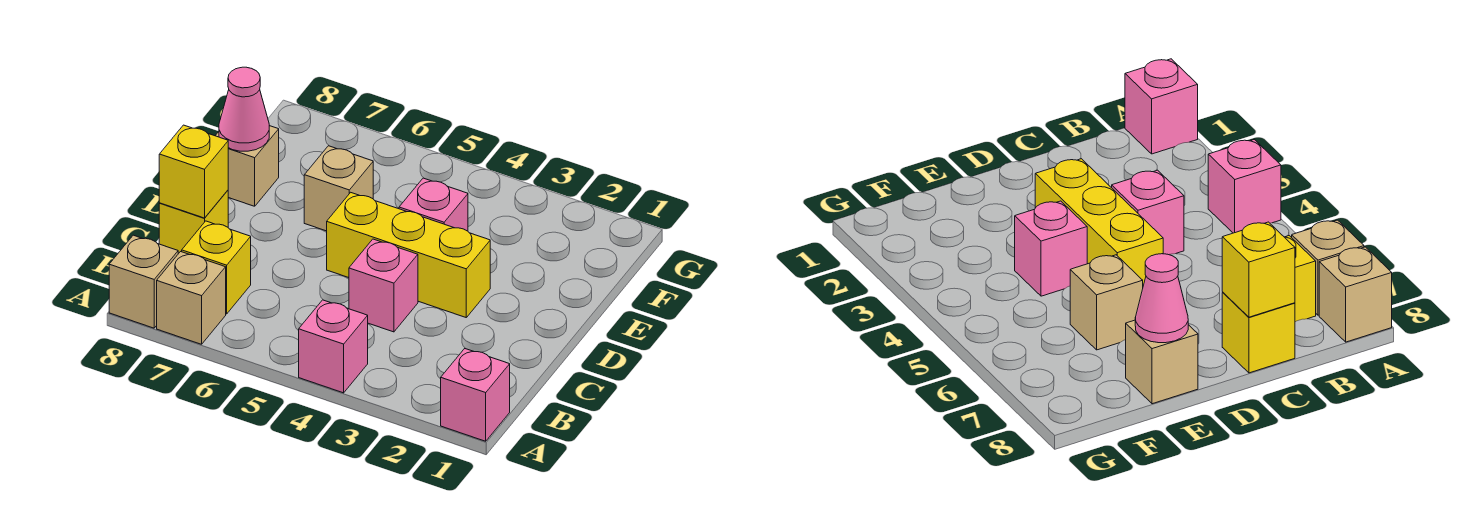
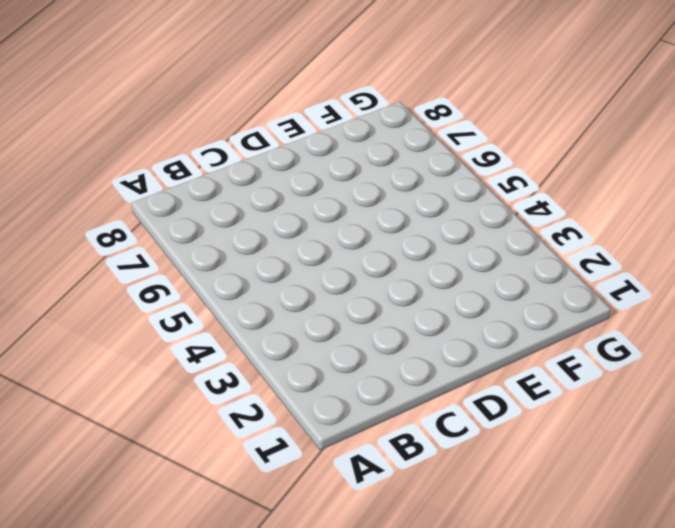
none -> pink 1x1 brick [441,349,510,441]
none -> pink 1x1 brick [299,300,368,393]
none -> tan 1x1 brick [157,252,226,344]

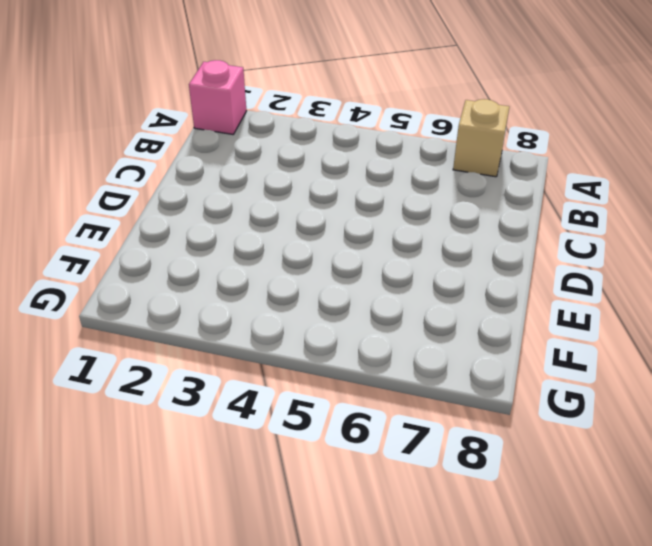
none -> pink 1x1 brick [299,300,368,393]
none -> tan 1x1 brick [109,235,178,328]
none -> yellow 1x1 brick [182,221,251,314]

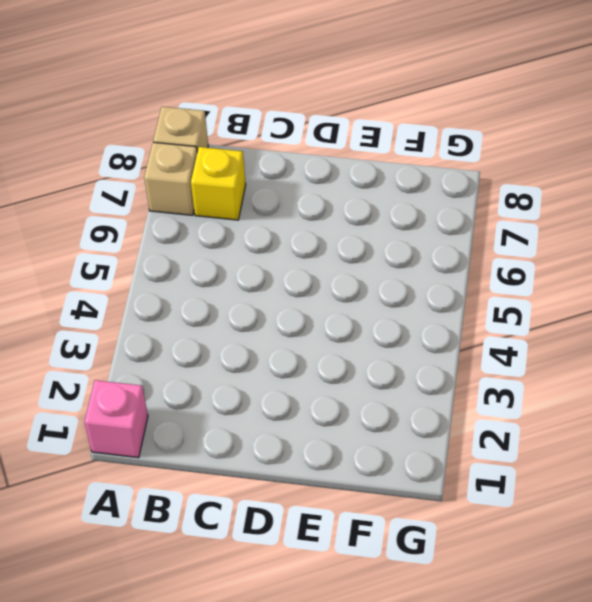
none -> pink 1x1 brick [299,300,368,393]
none -> pink 1x1 brick [349,239,418,332]
none -> yellow 1x1 brick [159,190,228,254]

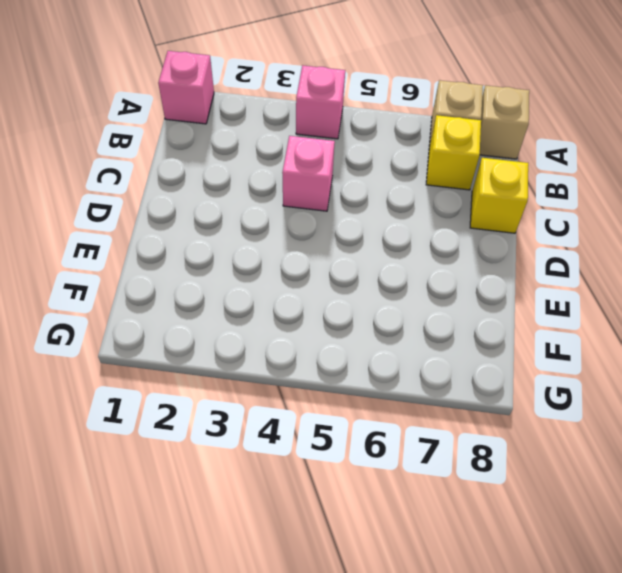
none -> yellow 1x3 brick [327,192,490,317]
none -> pink 1x1 brick [399,178,468,231]
none -> tan 1x1 brick [304,146,373,231]

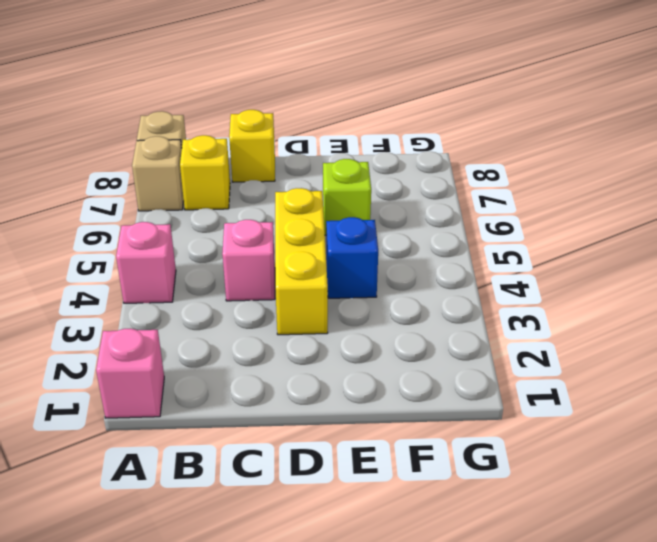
blue 1x1 brick [326,217,378,298] -> pink 1x1 brick [399,178,468,231]
lime 1x1 brick [323,159,371,235] -> tan 1x1 brick [304,146,373,231]
none -> tan 1x1 brick [215,126,279,206]
none -> yellow 1x1 brick [159,125,228,218]
none -> pink 1x1 cone [219,67,269,151]

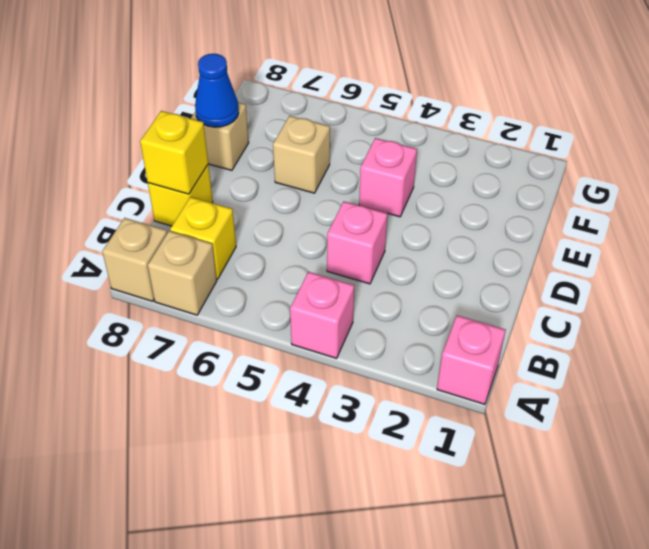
blue 1x1 cone [195,54,239,127] -> pink 1x1 cone [219,67,269,151]
none -> yellow 1x3 brick [327,192,490,317]

